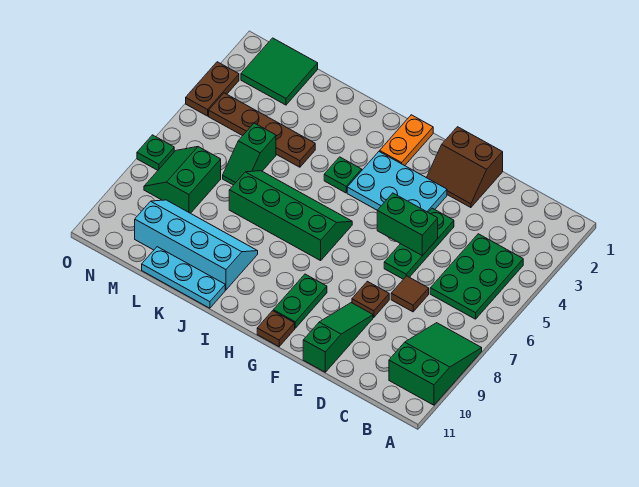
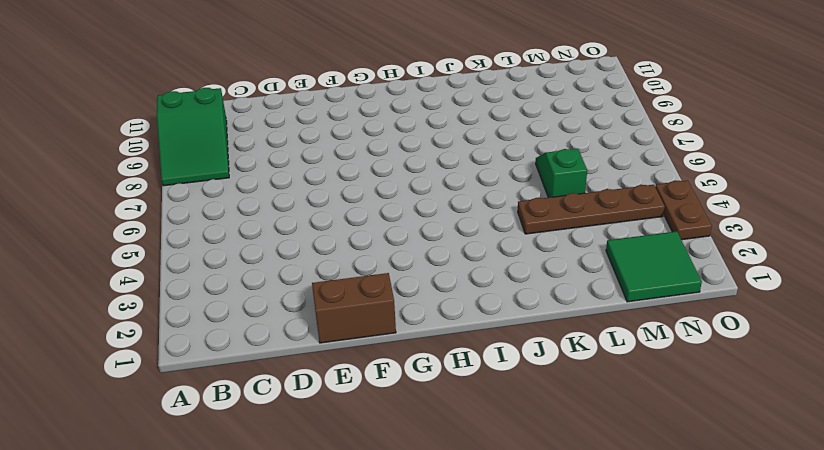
none -> green 2x3 plate [430,234,523,319]
none -> brown 1x1 tile [391,276,429,312]
none -> green 1x3 plate [384,208,454,279]

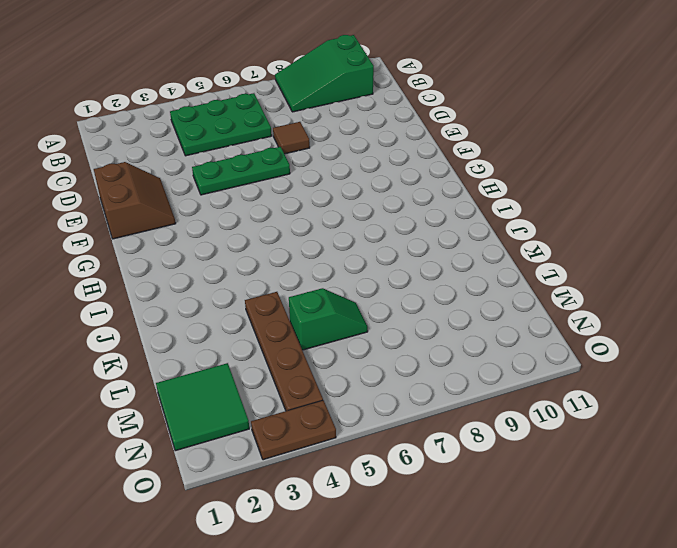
none -> brown 1x1 plate [352,281,389,317]
none -> green 1x3 slope [303,303,373,372]
none -> cyan 2x3 plate [347,152,447,212]

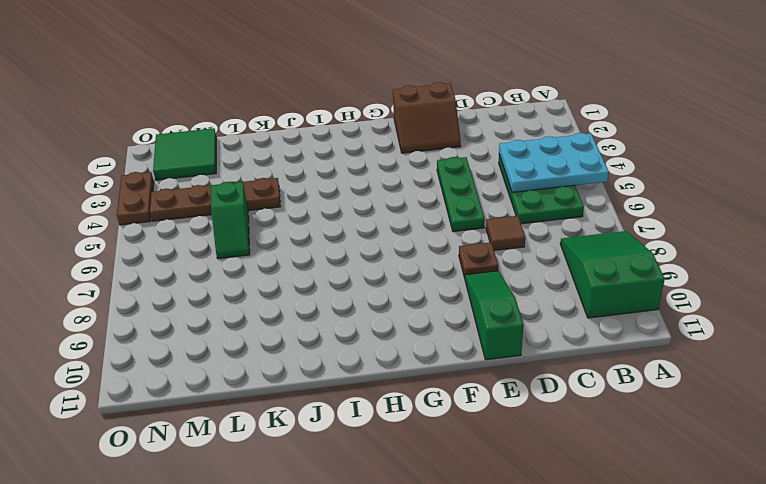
cyan 2x3 plate [499,133,609,192] -> cyan 2x3 plate moved to [347,152,447,212]
none -> green 1x2 plate [273,274,327,328]
none -> brown 1x1 plate [257,311,295,347]
none -> orange 1x2 plate [380,115,433,166]

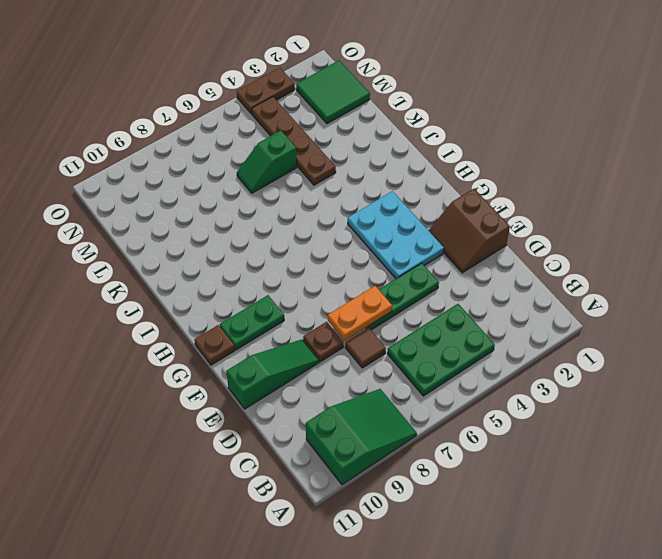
orange 1x2 plate [328,286,392,340] -> orange 1x2 plate moved to [380,115,433,166]
none -> green 2x4 slope [229,171,352,261]
none -> green 1x1 plate [324,157,362,193]
none -> cyan 2x4 slope [135,200,258,290]

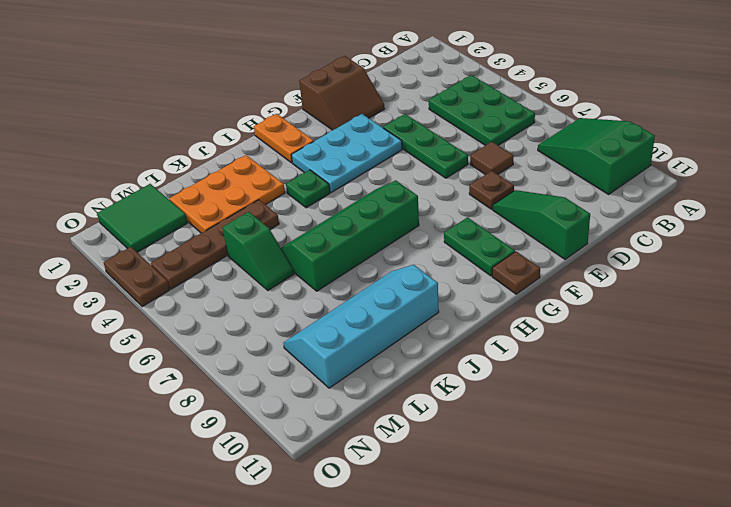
orange 2x3 plate [169,155,285,233] -> none
none -> cyan 1x3 plate [142,247,225,308]
none -> green 2x2 slope [144,147,221,213]
none -> green 1x1 plate [137,135,174,170]

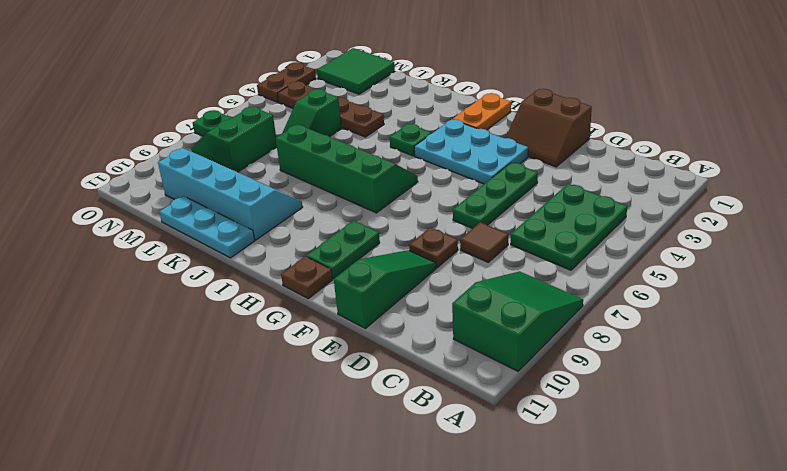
none -> green 1x2 brick [377,193,438,256]

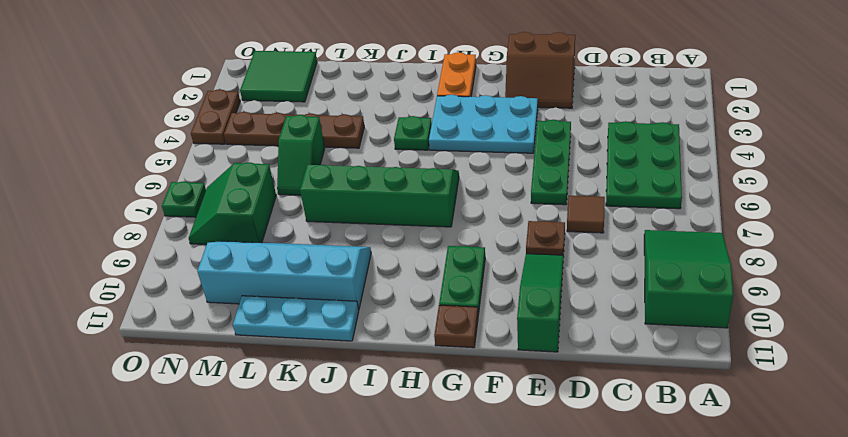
none -> green 1x2 brick [377,193,438,256]

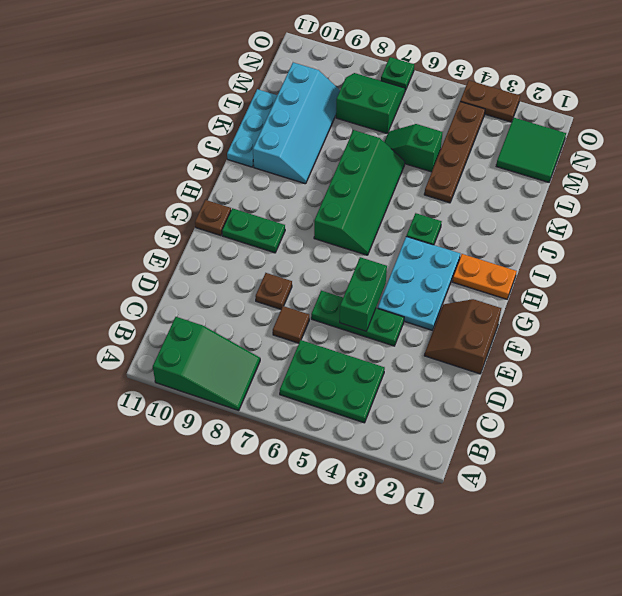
none -> green 1x3 slope [303,303,373,372]

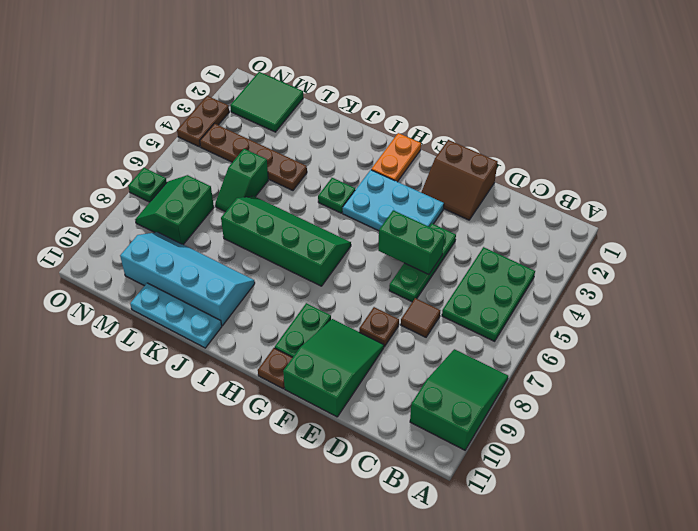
green 2x3 slope [283,319,384,417] -> green 1x3 slope [303,303,373,372]

